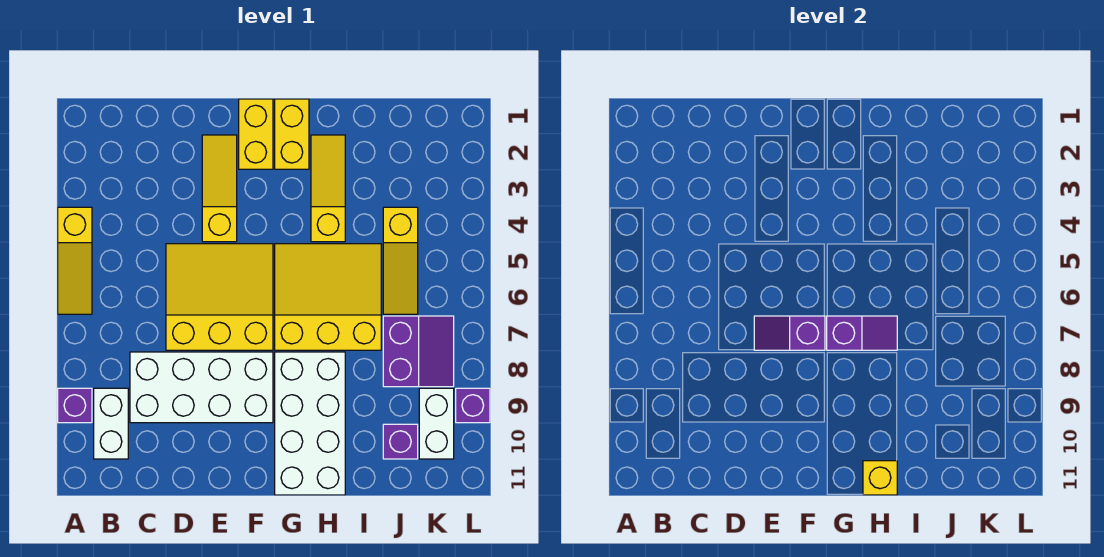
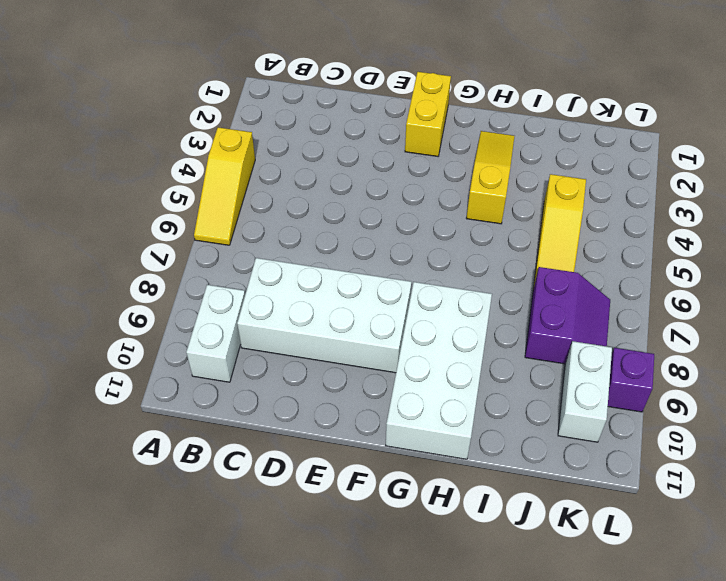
none -> purple 1x1 brick [58,388,92,423]
none -> yellow 3x3 slope [166,244,273,350]
none -> yellow 1x3 slope [202,135,237,242]

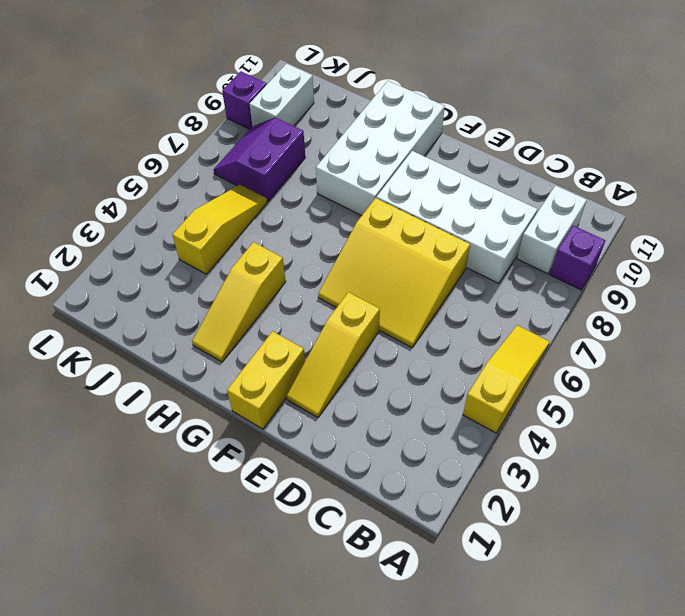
none -> yellow 1x2 brick [275,99,309,169]
none -> yellow 3x3 slope [275,244,381,350]
none -> purple 1x1 brick [383,424,418,459]

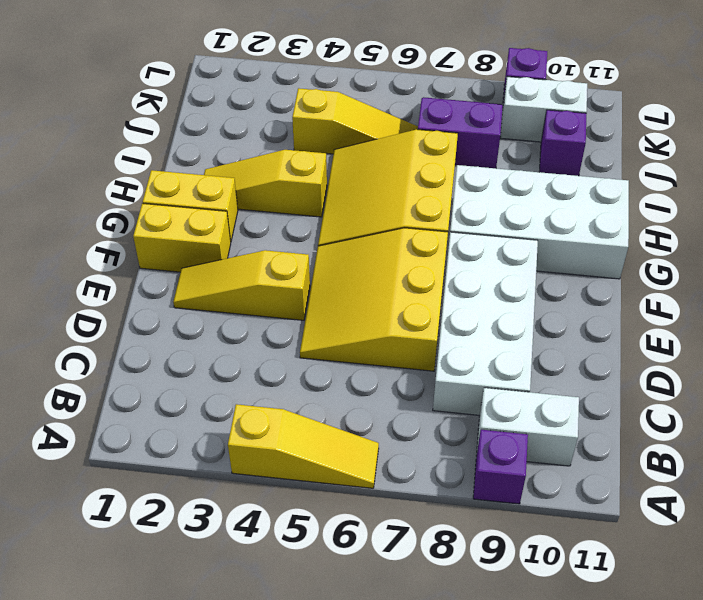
none -> purple 1x2 slope [754,316,825,350]
none -> purple 1x2 slope [827,316,897,350]
none -> yellow 1x1 brick [863,461,897,495]

